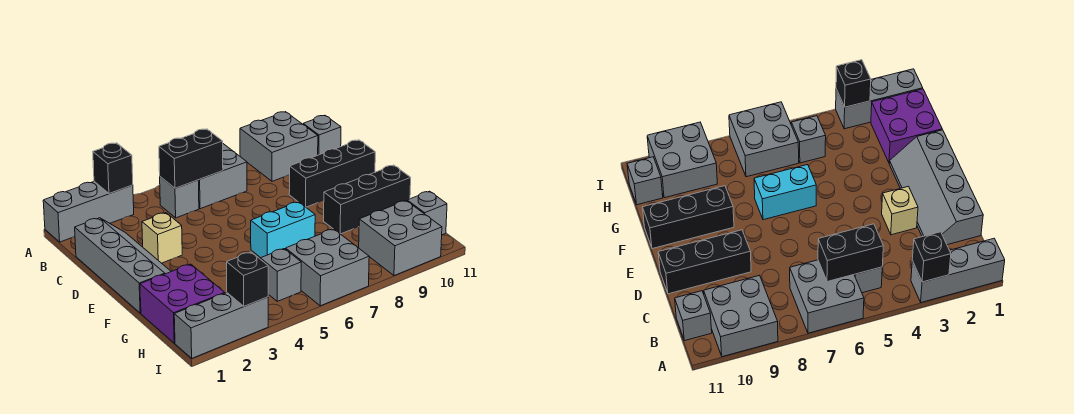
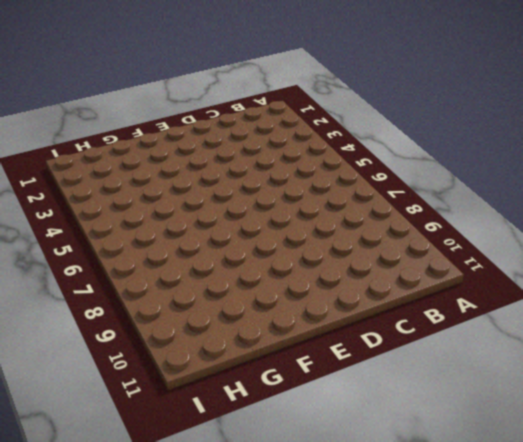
none -> grey 1x3 brick [43,182,134,242]
none -> grey 2x2 brick [198,144,247,209]
none -> grey 2x2 brick [240,112,318,181]

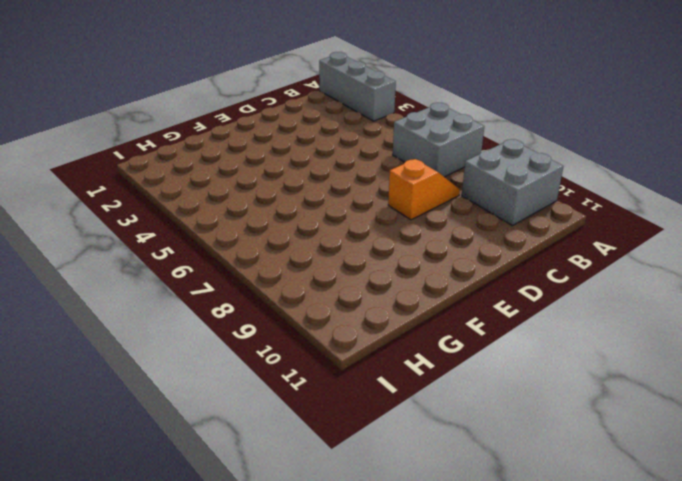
orange 1x2 slope [388,159,460,220] -> none
none -> grey 1x1 brick [160,177,199,218]
none -> grey 1x1 brick [303,116,341,155]
none -> grey 2x4 slope [75,218,171,313]

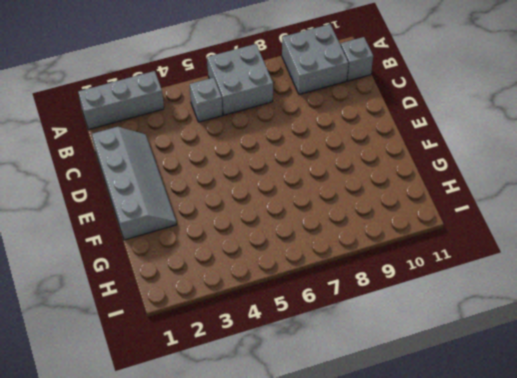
none -> tan 1x1 brick [142,213,182,263]
none -> black 1x3 brick [289,140,375,207]
none -> cyan 1x2 brick [251,202,315,258]

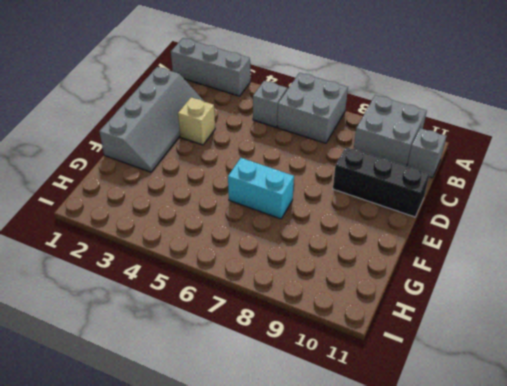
none -> black 1x3 brick [324,165,411,234]
none -> purple 2x2 brick [140,264,225,343]
none -> grey 1x1 brick [260,249,301,301]

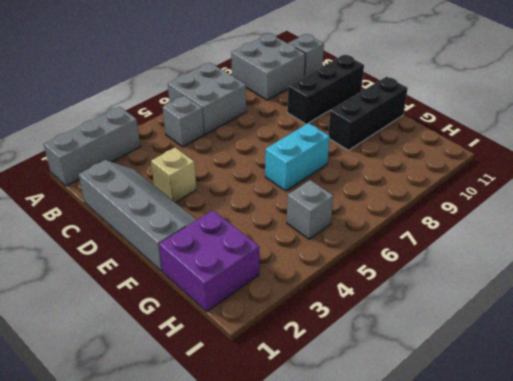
none -> grey 2x2 brick [286,229,369,306]
none -> grey 2x2 brick [359,201,442,276]
none -> grey 1x1 brick [407,191,447,235]

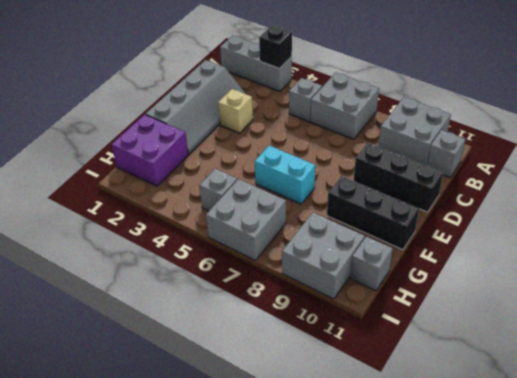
none -> grey 1x3 brick [174,293,268,358]
none -> black 1x2 brick [159,129,223,188]
none -> black 1x1 brick [227,252,268,306]

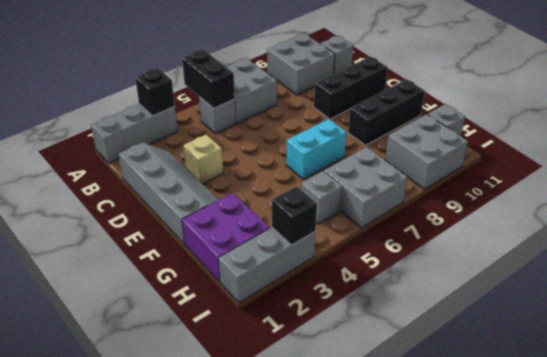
black 1x2 brick [182,50,235,109] -> black 1x2 brick turned to [159,129,223,188]

